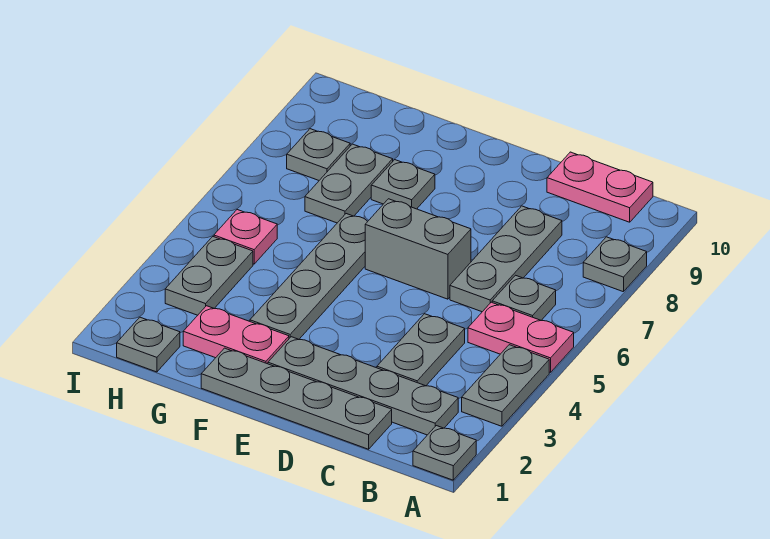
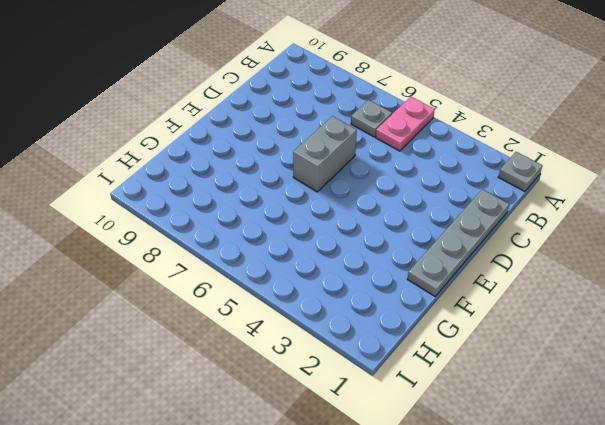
none -> grey 1x2 plate [462,345,549,426]
none -> grey 1x1 plate [583,237,647,292]
none -> grey 1x4 plate [268,337,458,435]

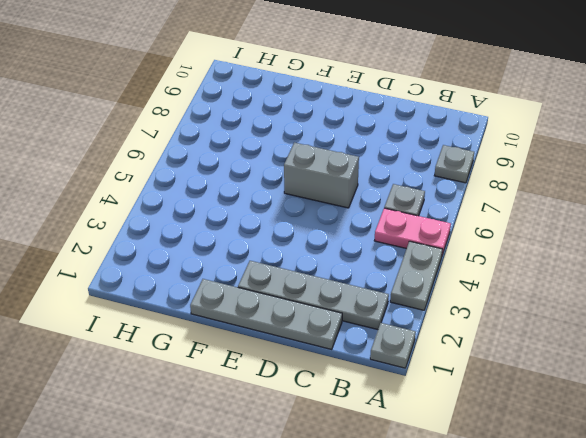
none -> pink 1x2 plate [547,152,653,222]
none -> grey 1x2 plate [377,314,465,386]
none -> grey 1x3 plate [450,206,562,312]

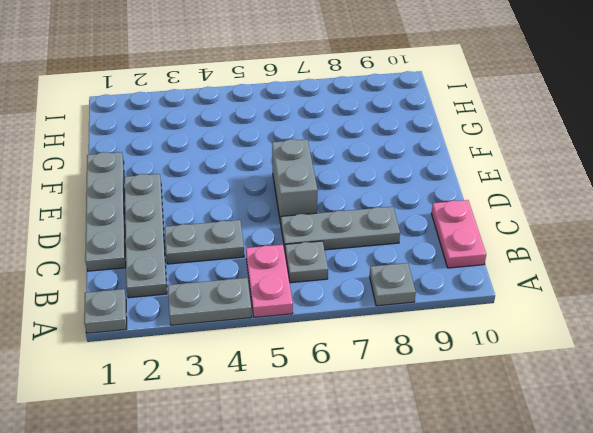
none -> pink 1x2 plate [183,306,289,364]
none -> grey 1x4 plate [250,214,368,339]
none -> grey 1x1 plate [371,160,435,209]

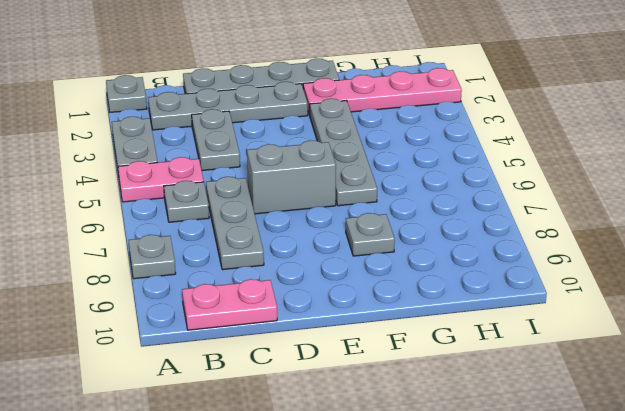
pink 1x4 plate [303,68,462,115] -> pink 1x2 plate [183,306,289,364]
none -> grey 1x2 plate [305,144,393,223]
none -> grey 1x1 plate [117,317,180,372]
none -> grey 1x2 plate [165,237,253,315]

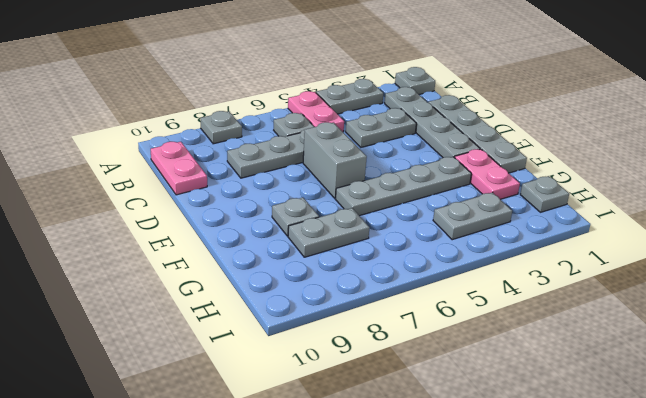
none -> pink 1x1 plate [214,210,277,264]
none -> grey 1x1 plate [287,129,350,180]

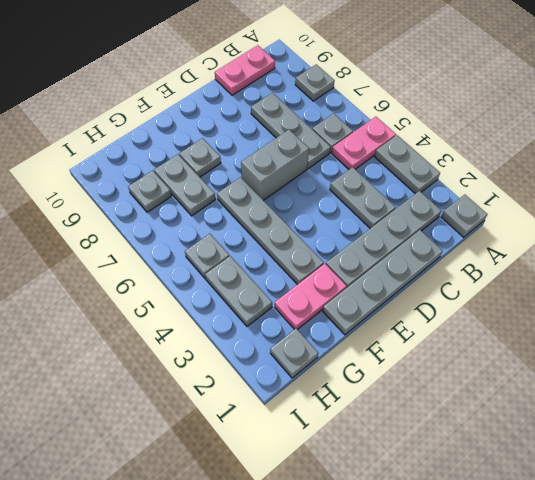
grey 1x1 plate [185,234,229,278] -> pink 1x1 plate [214,210,277,264]

